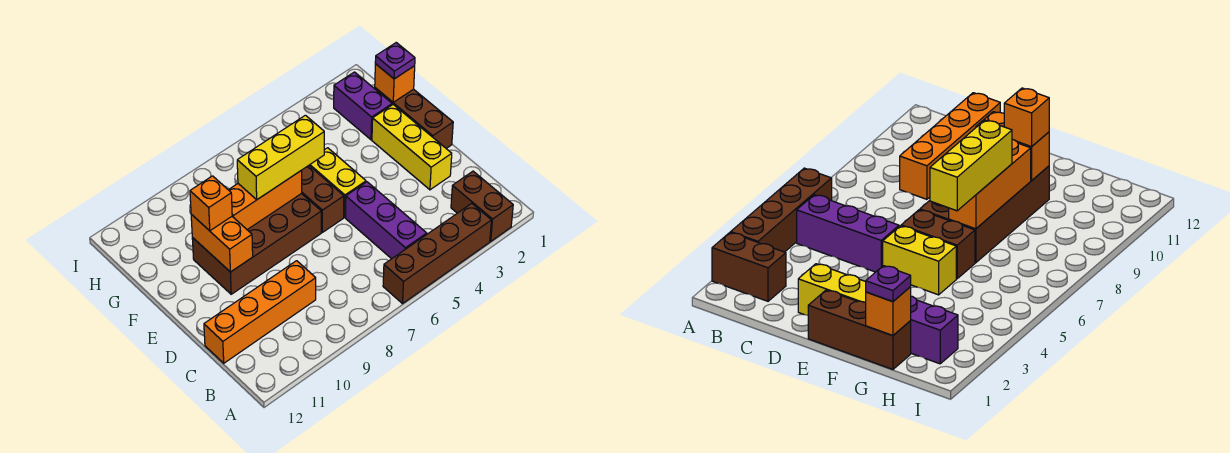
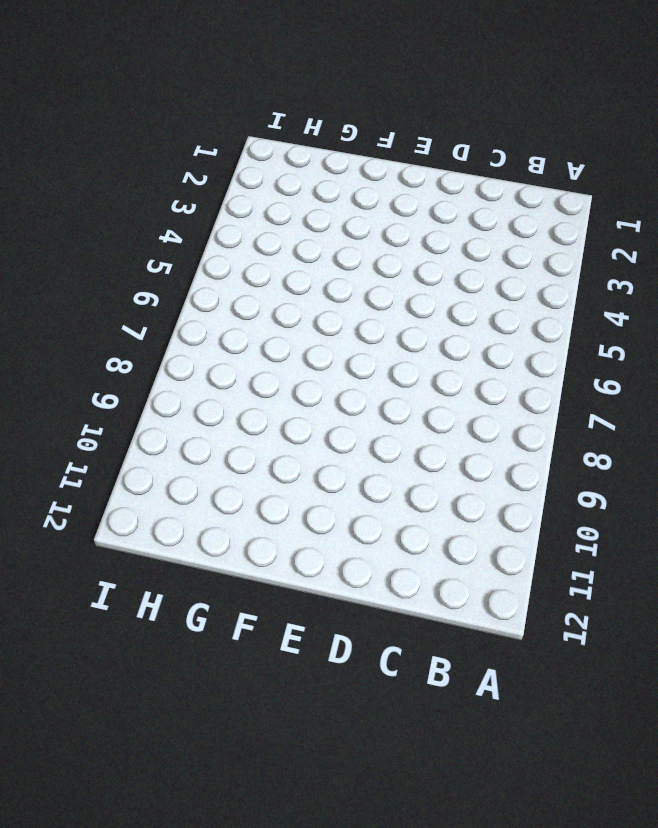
none -> brown 1x2 brick [451,171,513,241]
none -> brown 1x4 brick [383,204,491,304]
none -> purple 1x3 brick [346,182,427,259]

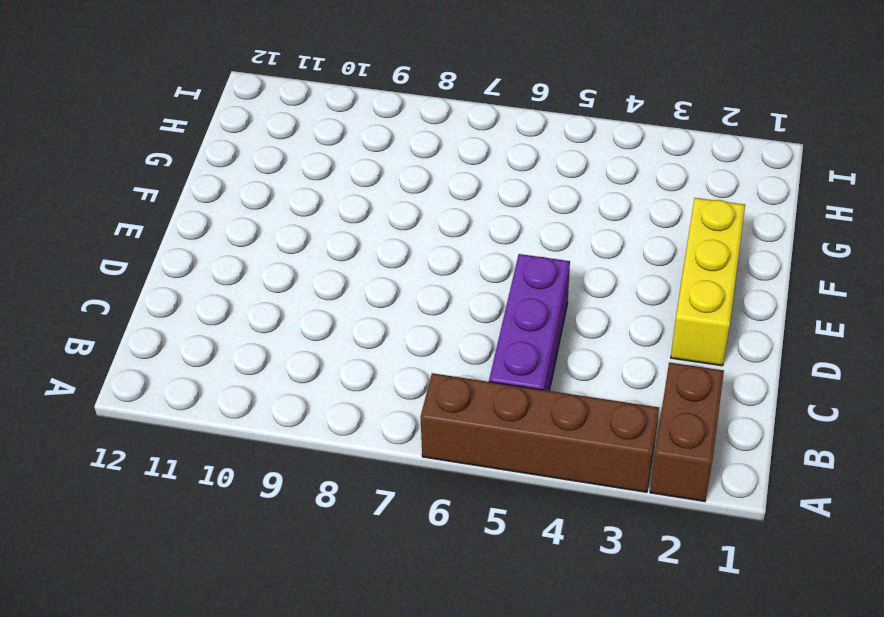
none -> orange 1x4 brick [204,261,316,363]
none -> brown 1x3 brick [375,88,453,148]
none -> yellow 1x2 brick [309,148,366,217]

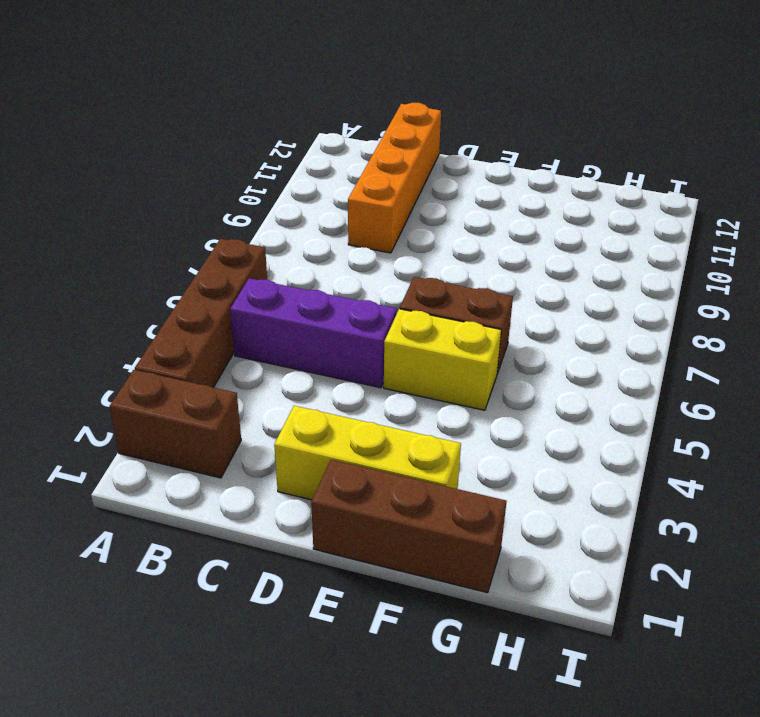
none -> brown 2x4 brick [192,194,321,294]
none -> purple 1x2 brick [334,72,392,140]
none -> orange 1x2 brick [191,215,253,272]

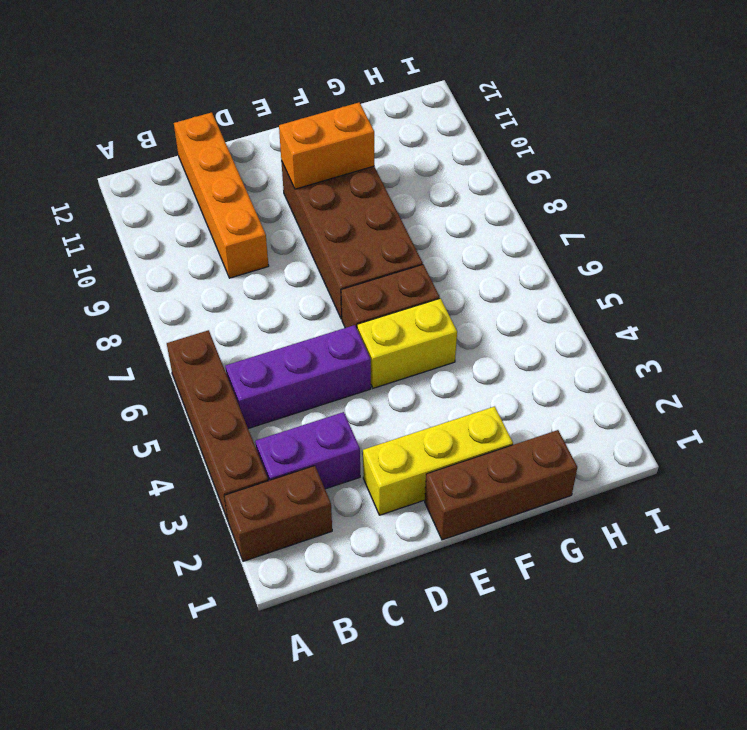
purple 1x2 brick [255,412,360,489] -> purple 1x2 brick moved to [334,72,392,140]
none -> orange 1x3 brick [229,170,302,230]
none -> orange 1x1 brick [375,64,415,102]
none -> yellow 1x3 brick [237,115,324,199]

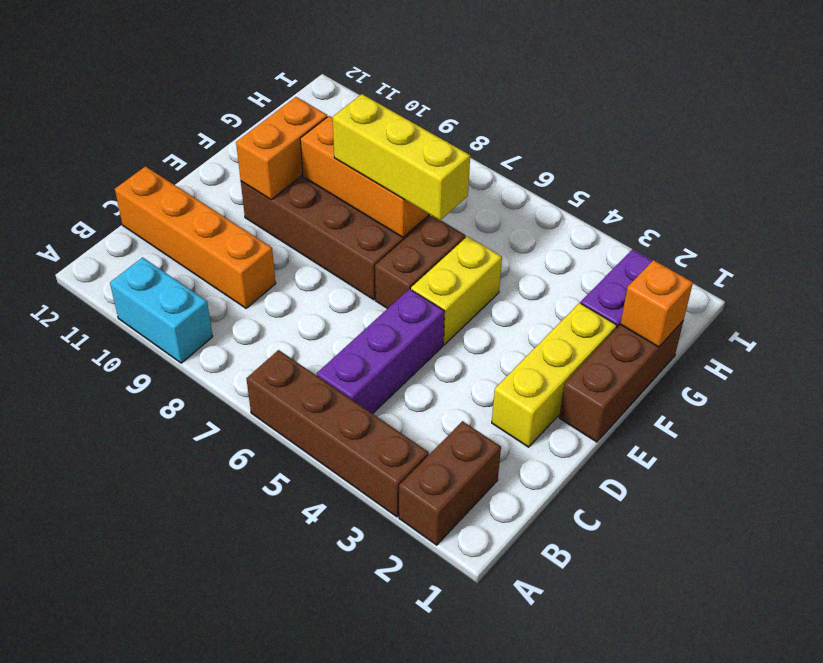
cyan 1x2 brick [110,257,213,363] -> none
none -> orange 1x1 brick [190,176,232,231]
none -> purple 1x1 plate [375,43,415,79]

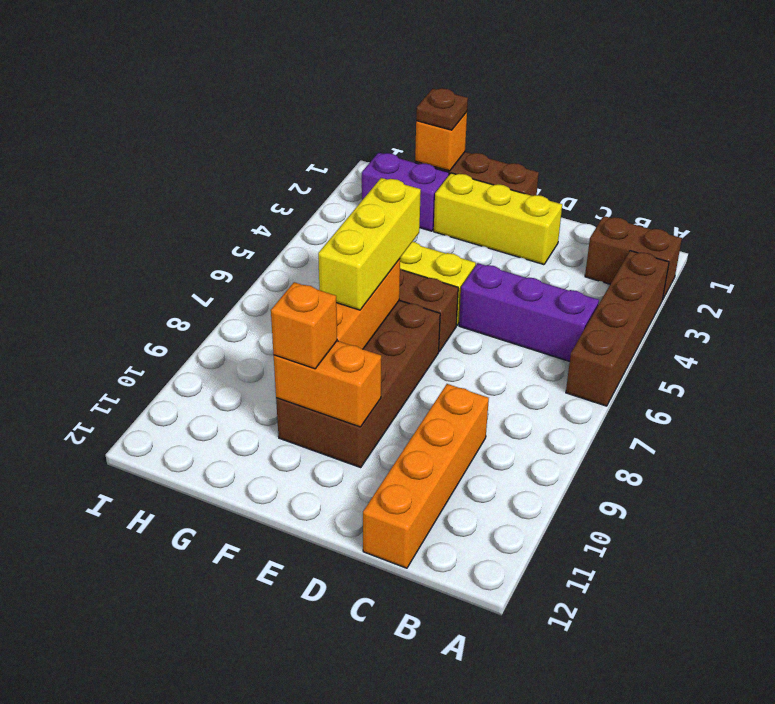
brown 1x1 plate [416,88,468,130] -> purple 1x1 plate [375,43,415,79]

